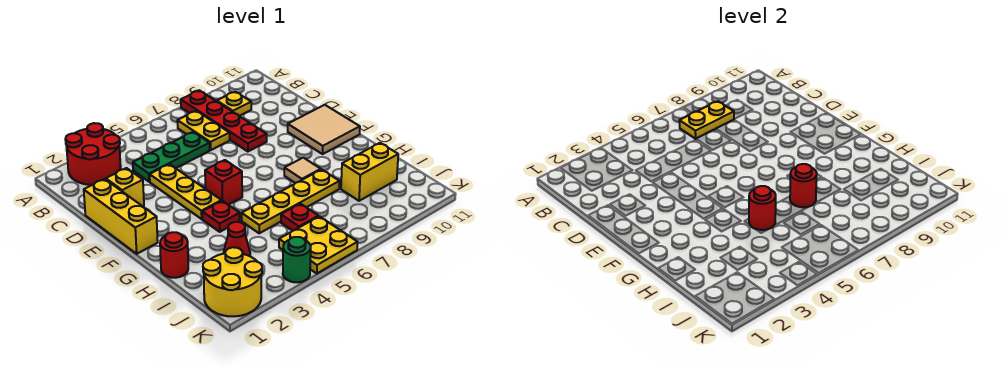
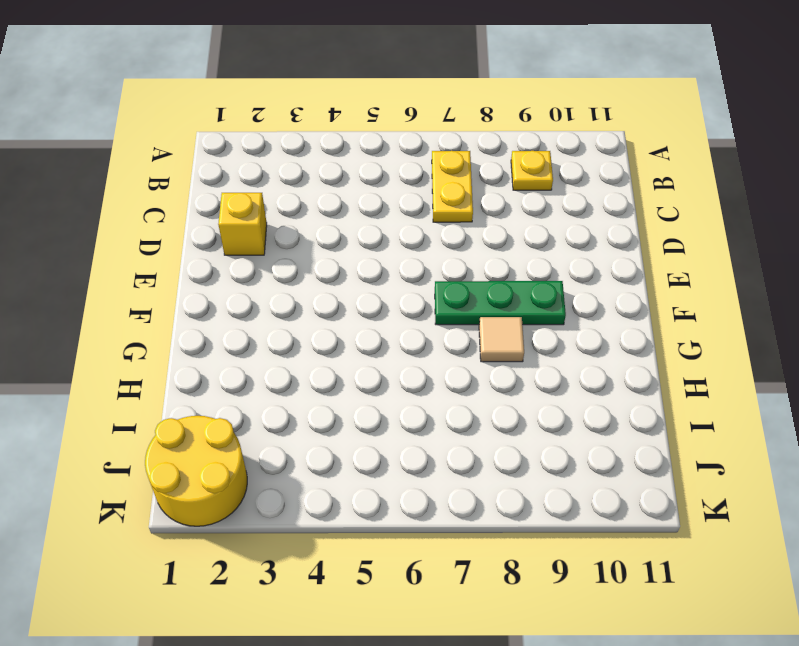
green 1x3 plate [435,281,566,325] -> green 1x3 plate moved to [133,132,210,182]
none -> red 2x2 round brick [65,123,121,185]
none -> red 1x4 plate [181,90,267,152]
none -> yellow 1x3 brick [84,179,158,254]

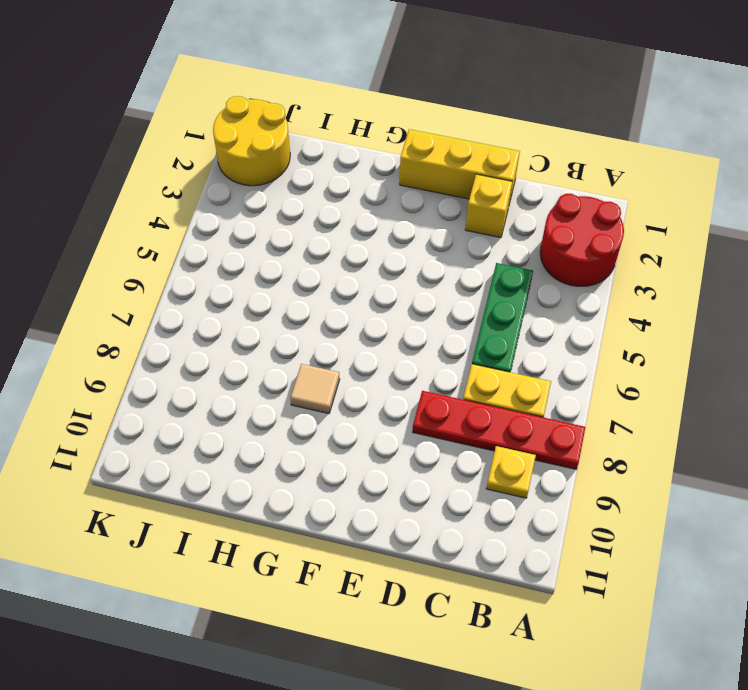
none -> yellow 1x3 plate [150,164,221,219]
none -> tan 2x2 tile [288,105,360,154]
none -> red 1x1 brick [205,160,242,205]

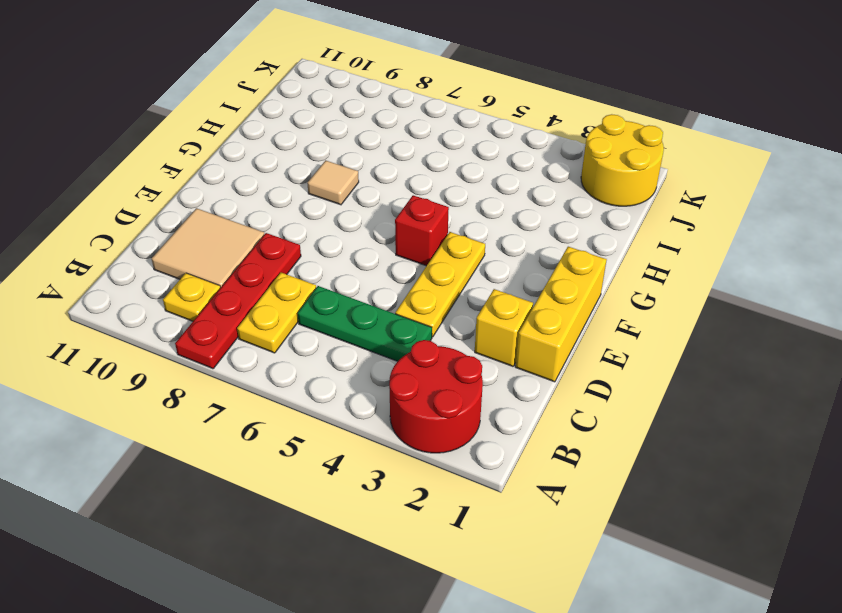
tan 2x2 tile [152,208,264,288] -> tan 2x2 tile moved to [288,105,360,154]
none -> red 1x1 plate [202,201,240,232]
none -> red 1x1 round brick [160,232,188,278]
none -> yellow 1x4 plate [242,169,339,233]

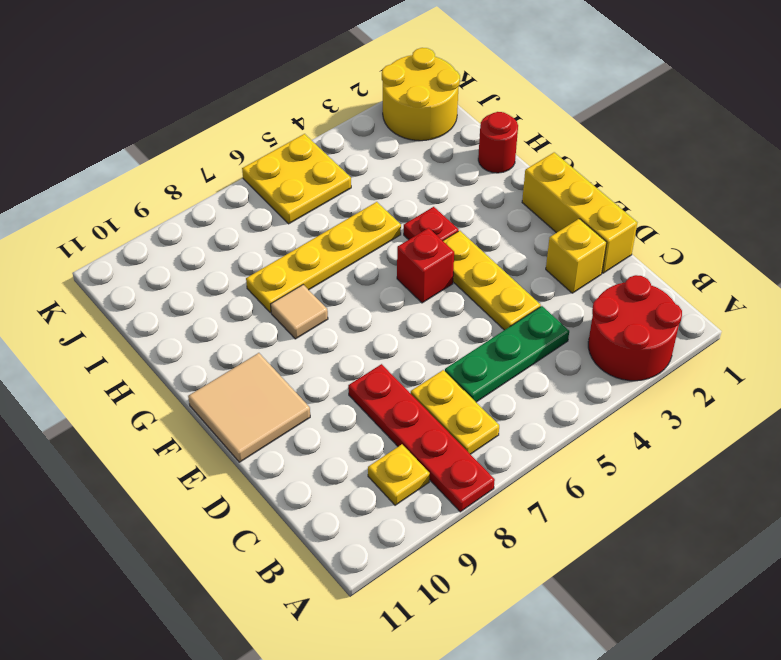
none -> red 1x1 cone [223,222,250,256]
none -> red 1x1 plate [281,204,318,231]
none -> yellow 1x2 brick [341,143,398,201]

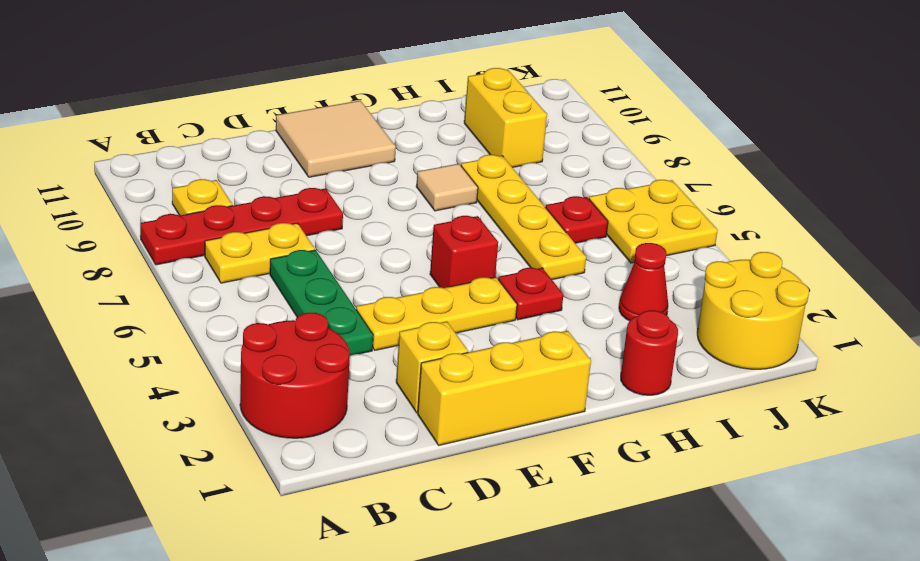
none -> green 1x1 round brick [283,237,311,282]
none -> yellow 1x2 plate [679,101,734,139]
none -> red 1x1 round brick [749,186,776,230]

